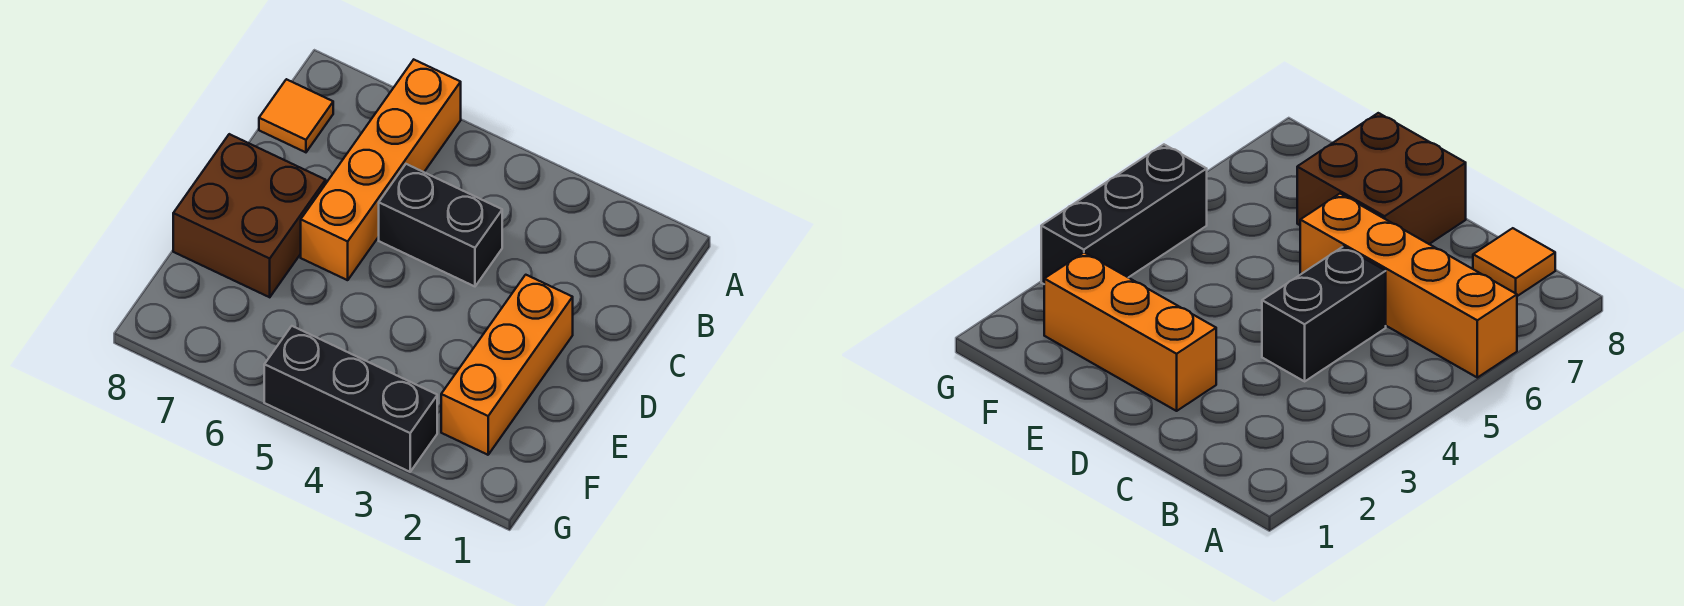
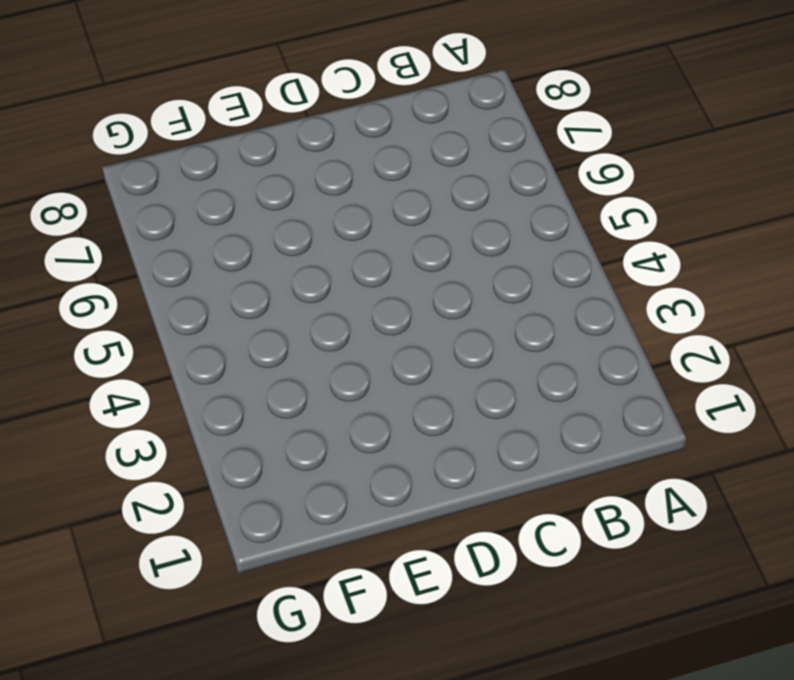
none -> orange 1x4 brick [301,60,461,280]
none -> orange 1x1 tile [259,79,333,152]

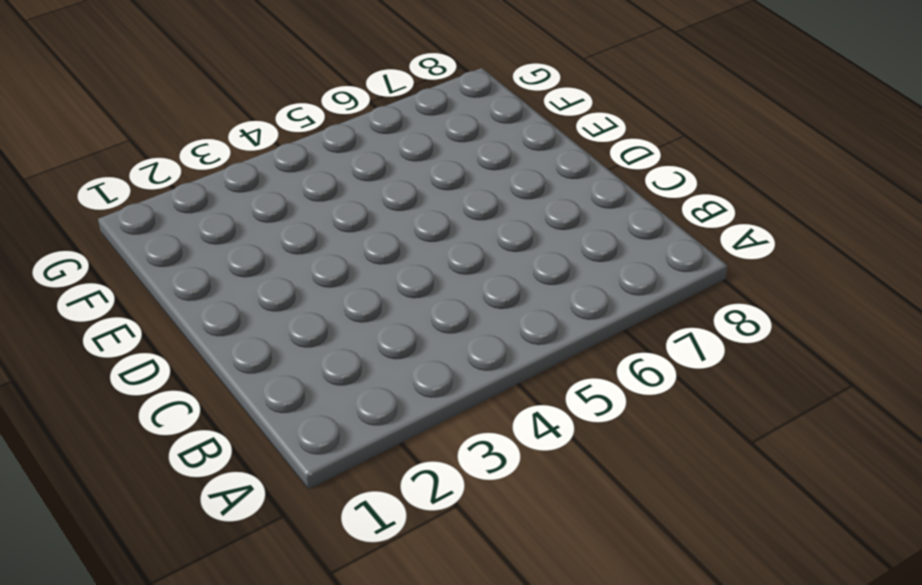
none -> orange 1x4 brick [301,60,461,280]
none -> orange 1x1 tile [259,79,333,152]

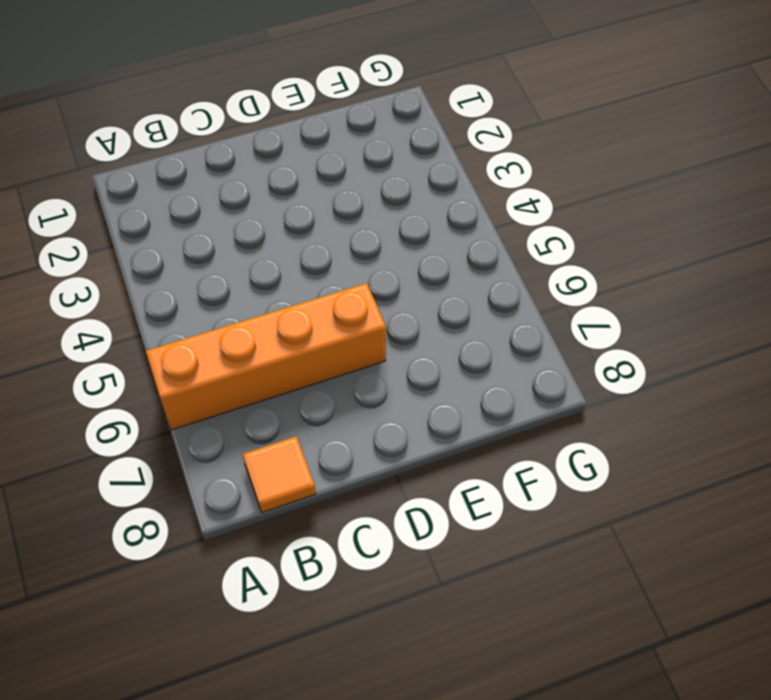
none -> black 1x2 brick [379,164,502,286]
none -> orange 1x3 brick [441,275,573,455]

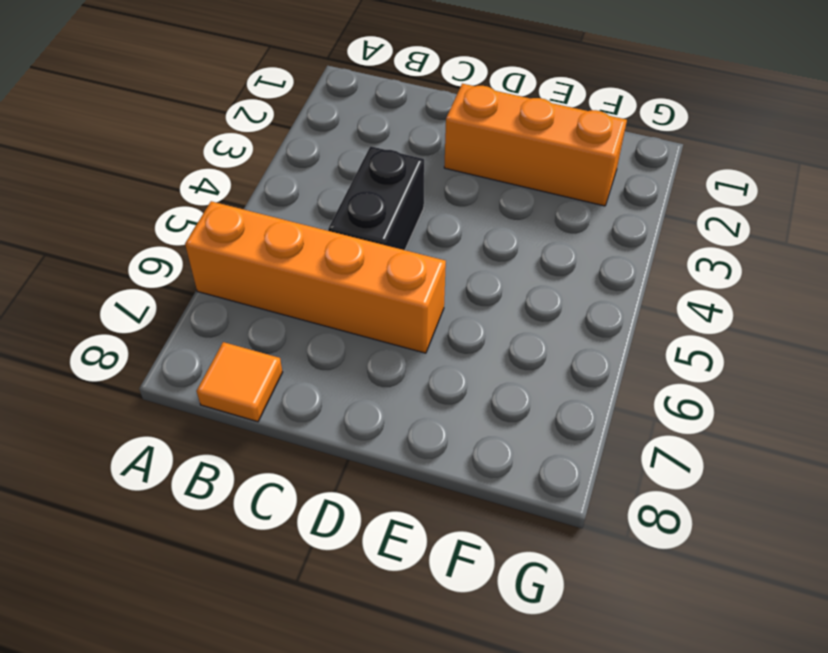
none -> brown 2x2 brick [173,134,326,297]
none -> black 1x3 brick [264,326,437,472]

